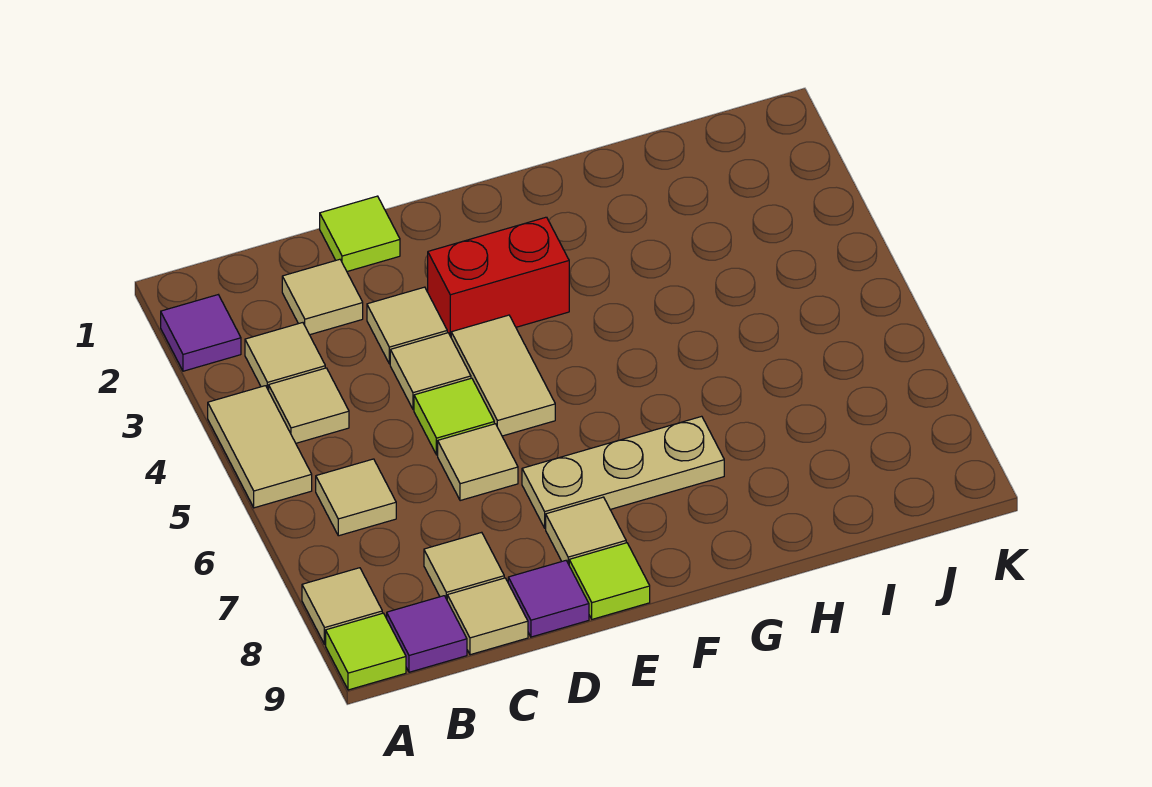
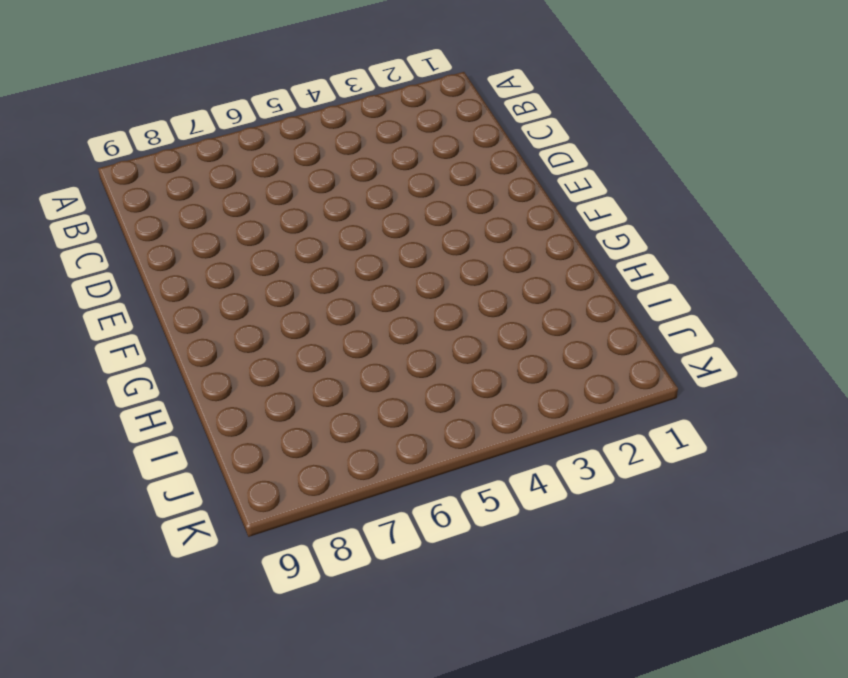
none -> purple 1x1 tile [161,295,241,371]
none -> tan 1x2 tile [208,386,312,508]
none -> tan 1x1 tile [302,568,382,644]

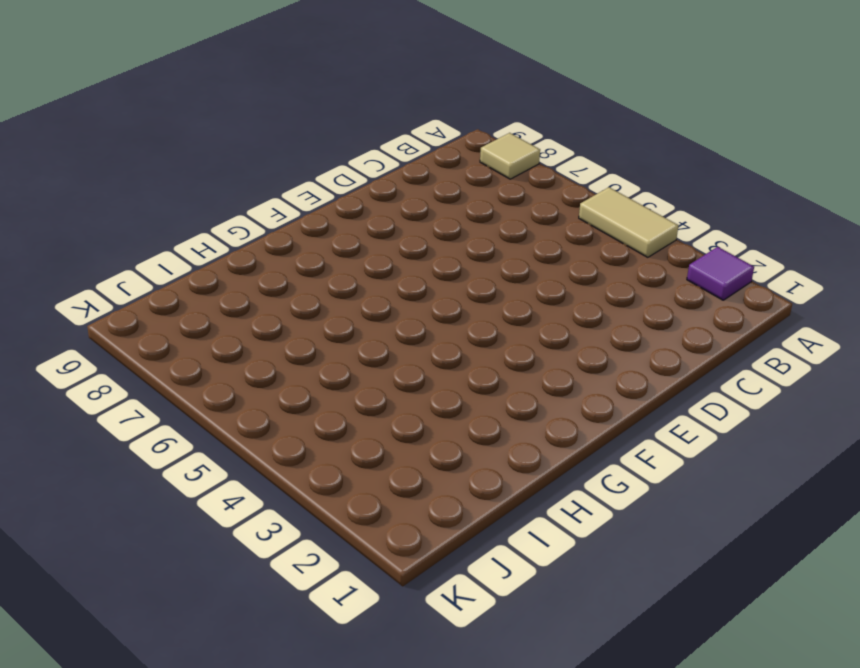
none -> lime 1x1 tile [326,613,406,690]
none -> tan 1x1 tile [245,323,325,391]
none -> tan 1x1 tile [269,368,349,443]

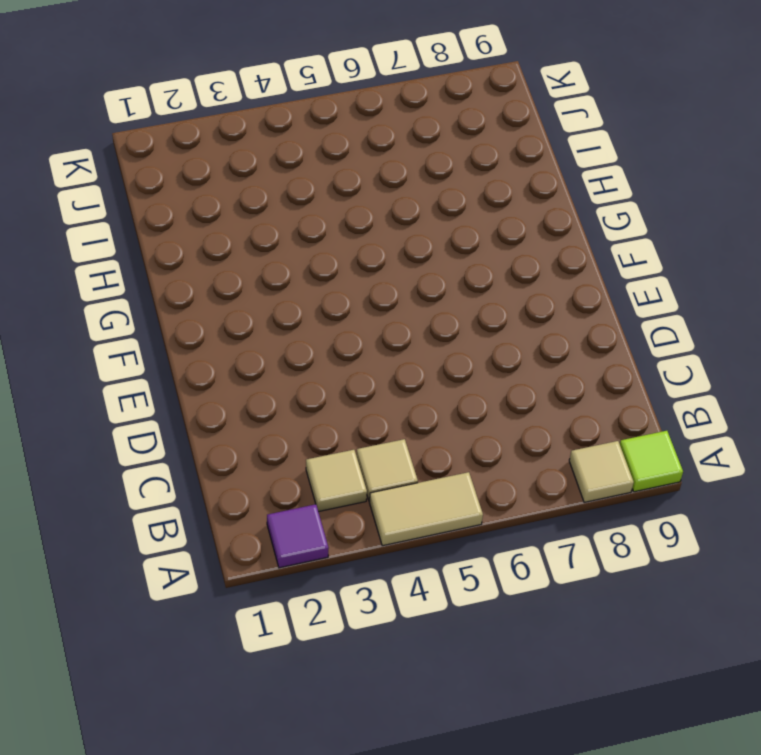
none -> tan 1x1 tile [316,459,396,536]
none -> purple 1x1 tile [387,596,467,672]
none -> tan 1x1 tile [282,259,363,335]

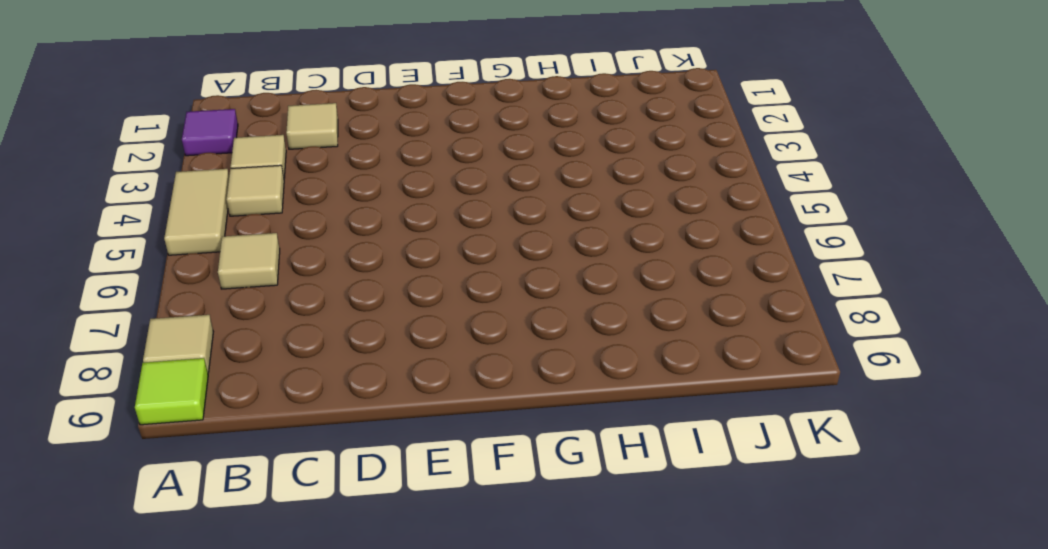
none -> purple 1x1 tile [387,596,467,672]
none -> tan 1x1 tile [424,532,504,599]
none -> tan 1x1 tile [447,578,528,655]

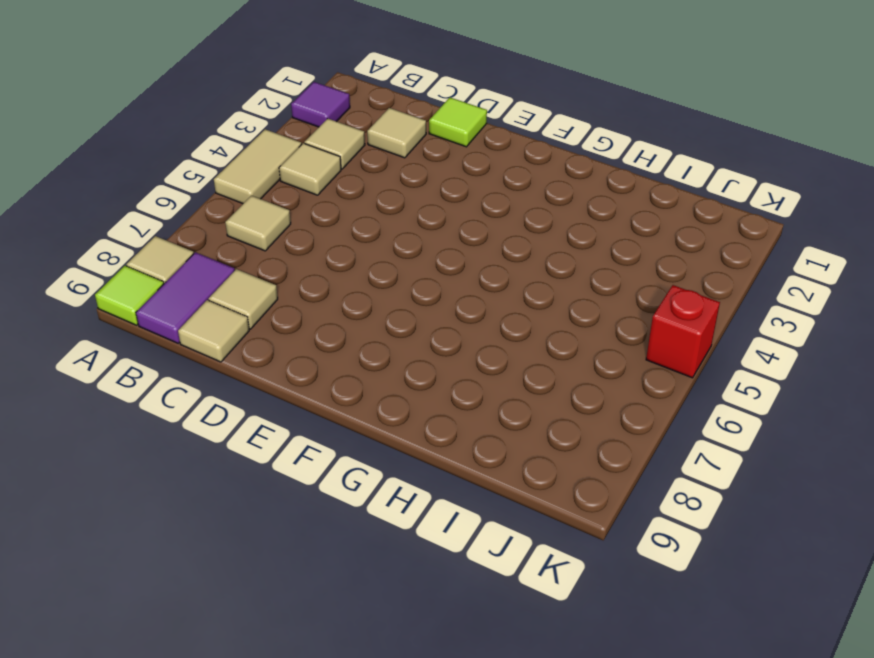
purple 1x2 tile [136,252,235,343] -> purple 1x1 tile [387,596,467,672]
red 1x1 brick [646,285,720,378] -> none
none -> tan 1x1 tile [367,287,447,364]
none -> tan 1x1 tile [390,333,471,409]
none -> lime 1x1 tile [414,378,494,455]

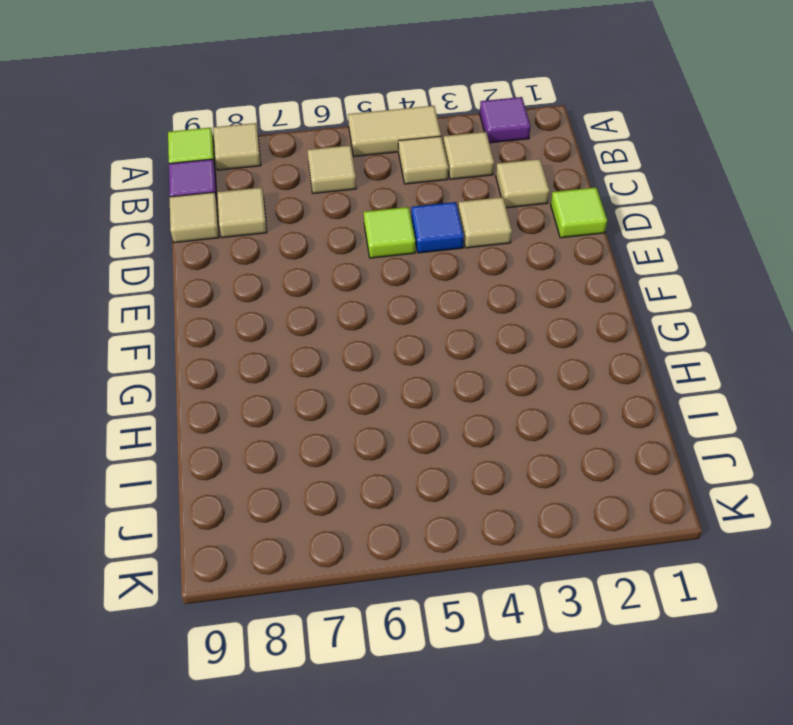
blue 1x1 tile [411,202,464,253] -> tan 1x1 tile [390,333,471,409]
none -> tan 1x1 tile [438,424,518,501]
none -> purple 1x1 tile [508,561,589,637]
none -> red 1x2 brick [428,217,569,337]

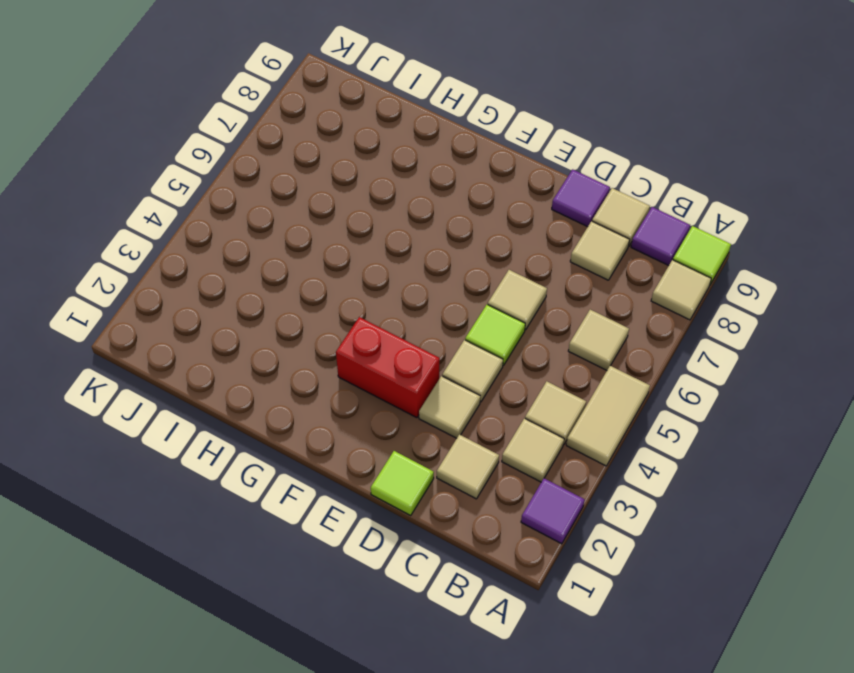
none -> tan 1x2 tile [451,315,555,436]
none -> tan 1x3 plate [522,416,724,528]
none -> tan 1x1 tile [546,497,626,564]

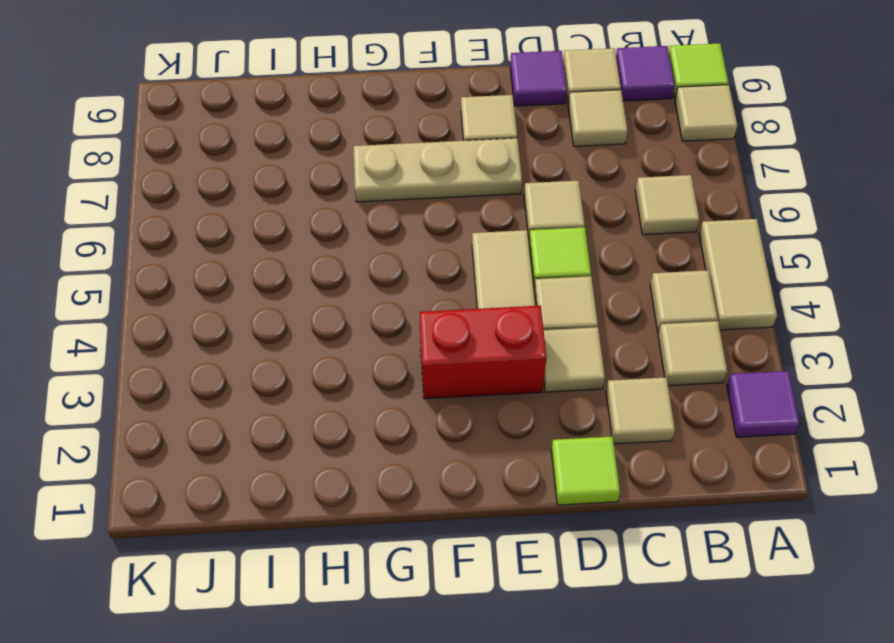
none -> lime 1x1 tile [569,543,650,619]

